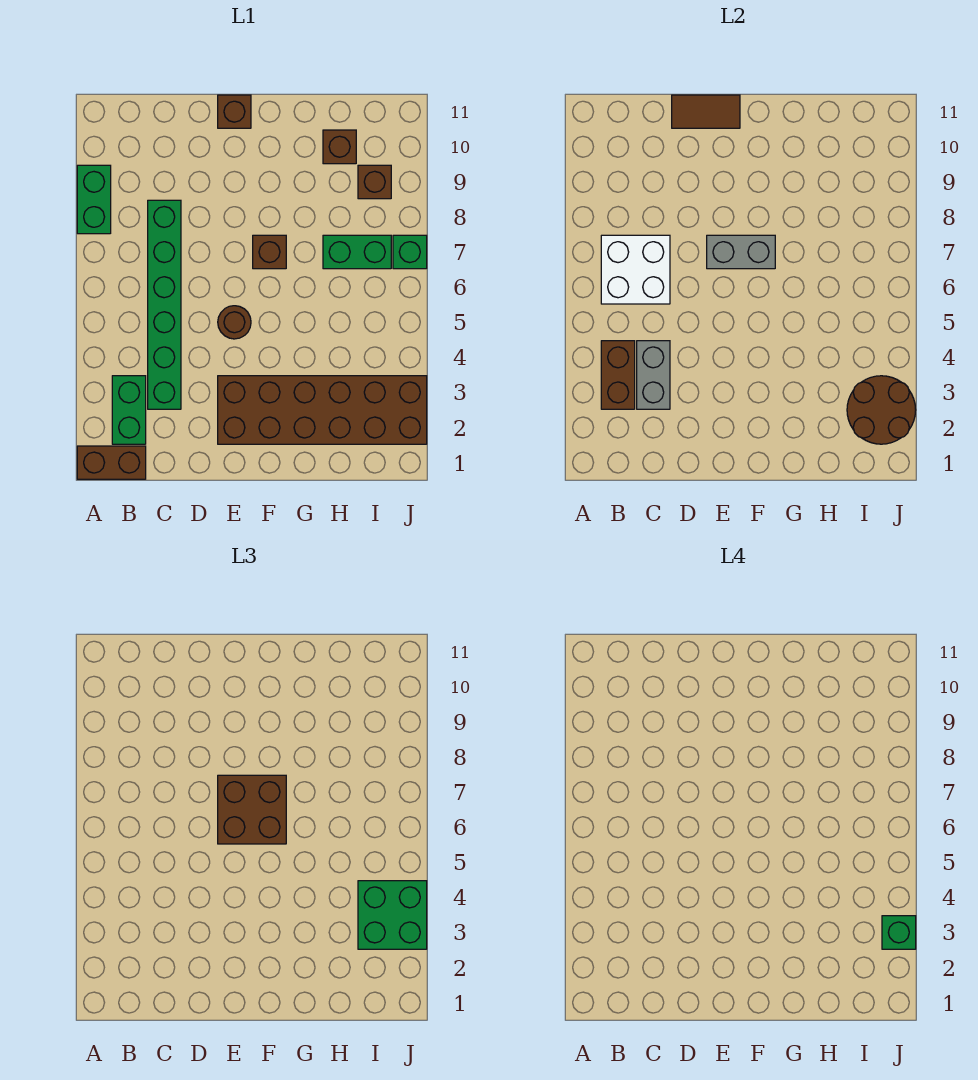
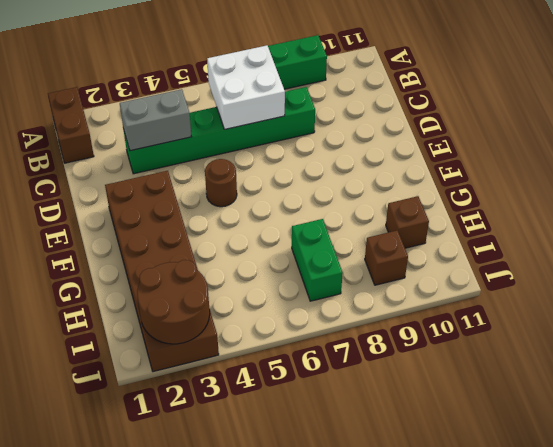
none -> green 1x2 brick [112,376,146,444]
none -> brown 1x1 brick [218,95,251,128]
none -> brown 1x1 brick [253,235,286,269]

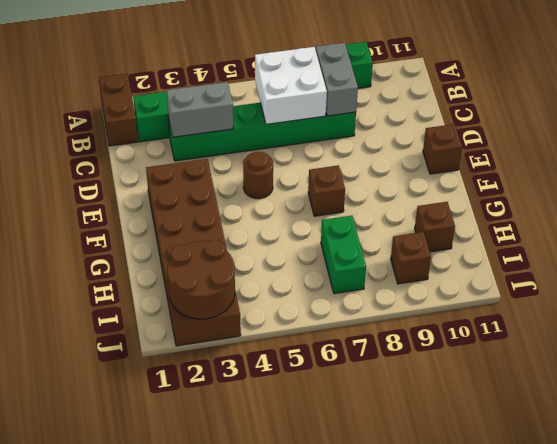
grey 1x2 brick [316,43,358,116] -> grey 1x2 brick moved to [707,235,775,269]
none -> green 1x1 brick [393,235,427,269]
none -> brown 1x2 brick [601,341,635,409]
none -> brown 1x2 tile [672,95,740,128]

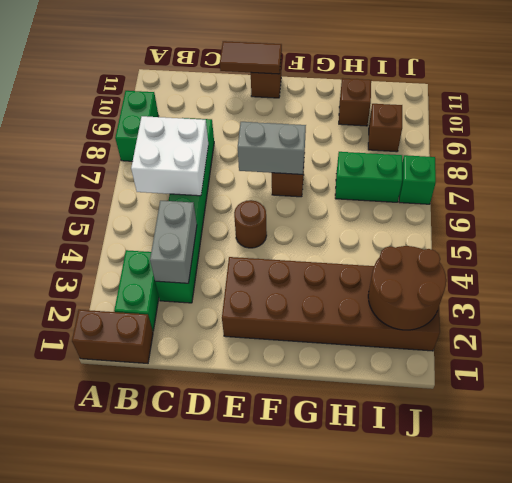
none -> brown 1x2 brick [601,341,635,409]
none -> brown 2x2 brick [218,775,286,844]
none -> green 2x2 brick [358,881,427,949]

